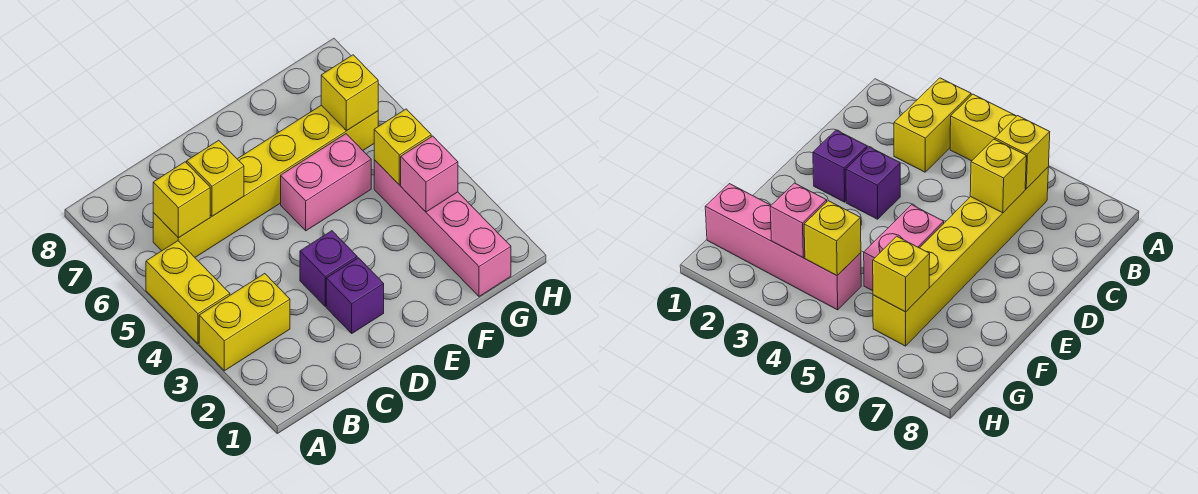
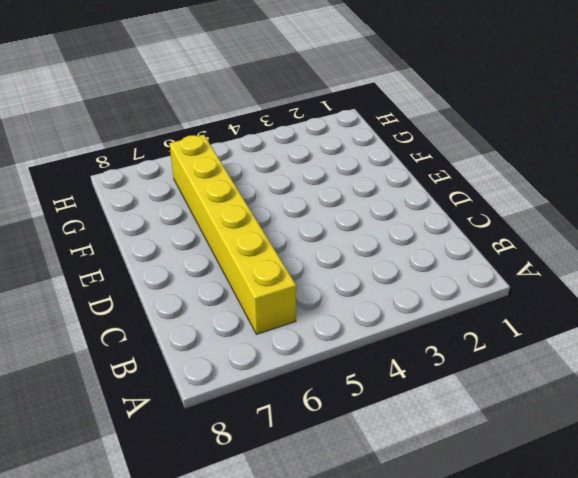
none -> yellow 1x2 brick [199,274,290,371]
none -> yellow 1x2 brick [146,241,230,343]
none -> purple 1x1 brick [326,258,384,333]

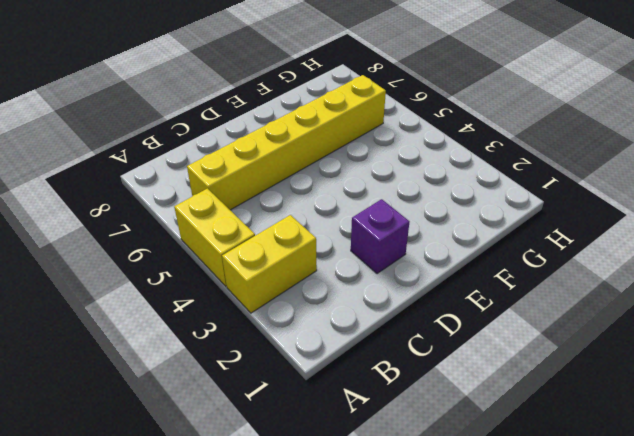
none -> purple 1x1 brick [300,231,357,306]
none -> pink 1x2 brick [281,134,371,231]
none -> pink 1x4 brick [374,160,511,296]

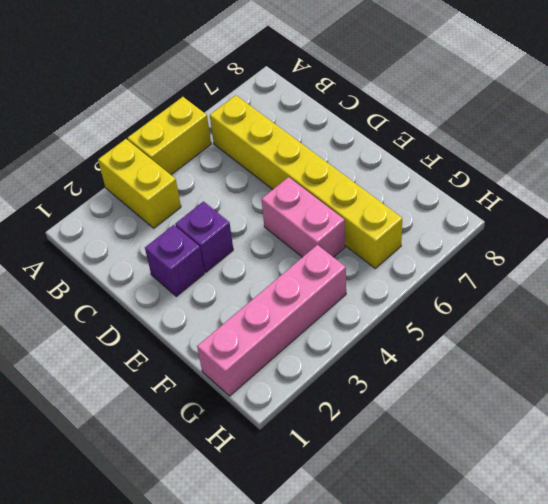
none -> yellow 1x1 brick [153,162,210,238]
none -> yellow 1x1 brick [187,140,244,216]
none -> pink 1x1 brick [401,136,458,212]

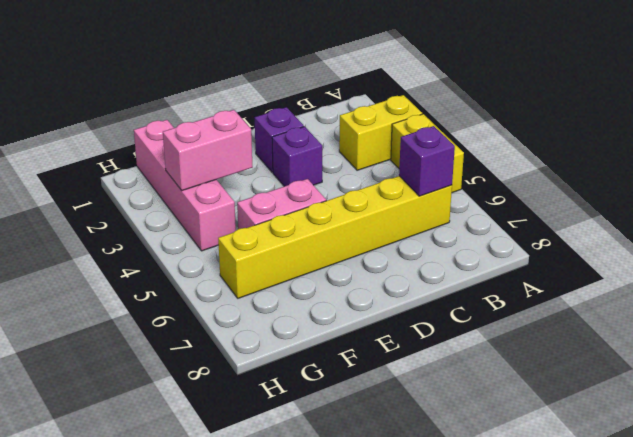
purple 1x1 brick [399,126,455,196] -> yellow 1x1 brick [153,162,210,238]
pink 1x2 brick [163,110,253,190] -> pink 1x1 brick [401,136,458,212]
none -> yellow 1x1 brick [187,140,244,216]
none -> yellow 1x1 brick [374,109,431,185]
none -> yellow 1x1 brick [321,55,378,131]

